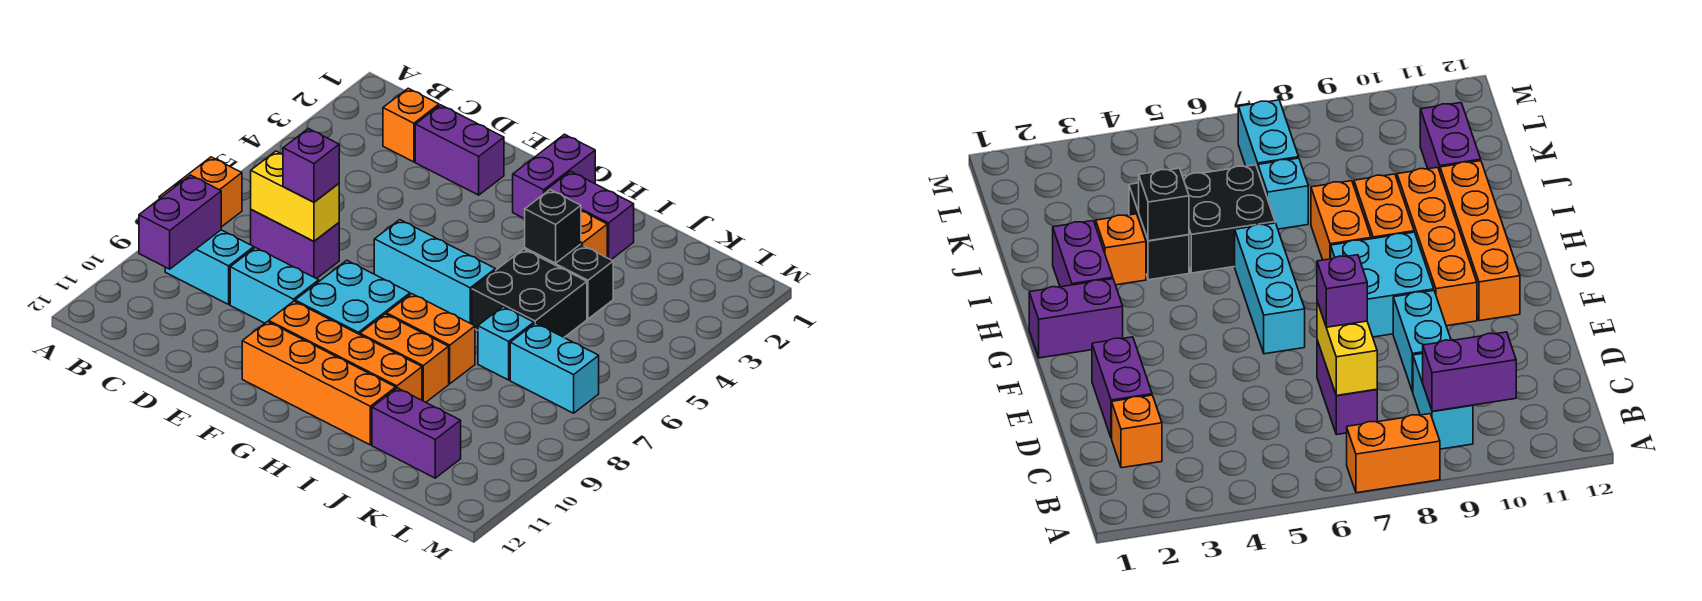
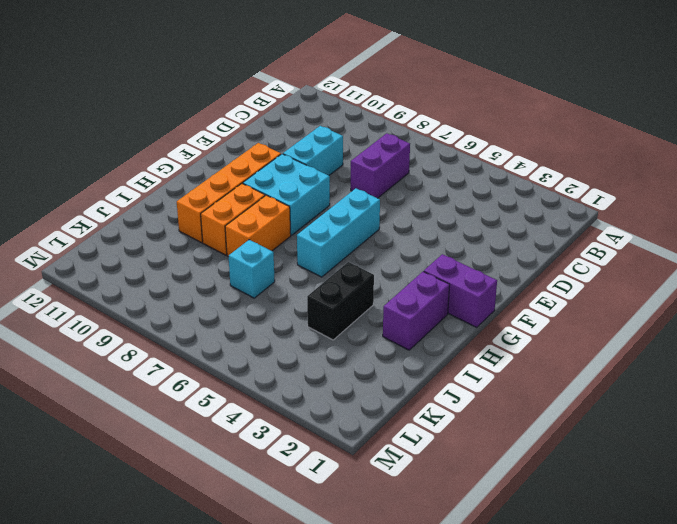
none -> orange 1x2 brick [159,157,242,227]
none -> cyan 1x2 brick [165,230,254,304]
none -> orange 1x1 brick [383,88,439,162]

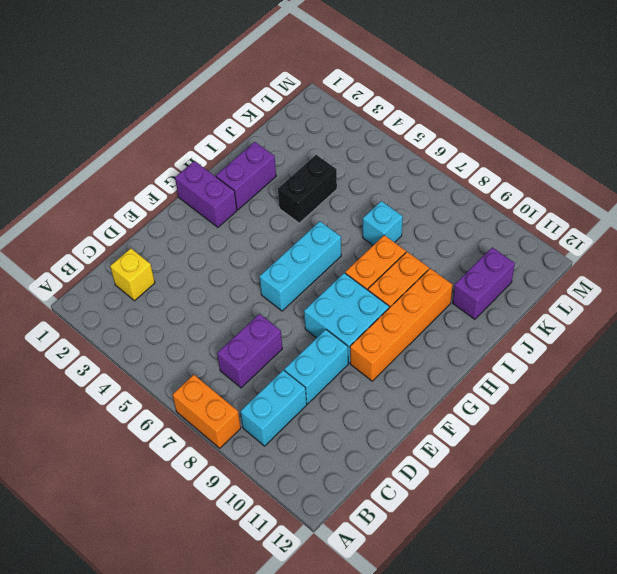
yellow 1x1 brick [110,248,155,301] -> orange 1x1 brick [383,88,439,162]
none -> purple 1x2 brick [415,105,504,195]
none -> orange 1x4 brick [242,322,396,445]
none -> orange 1x1 brick [581,211,607,258]

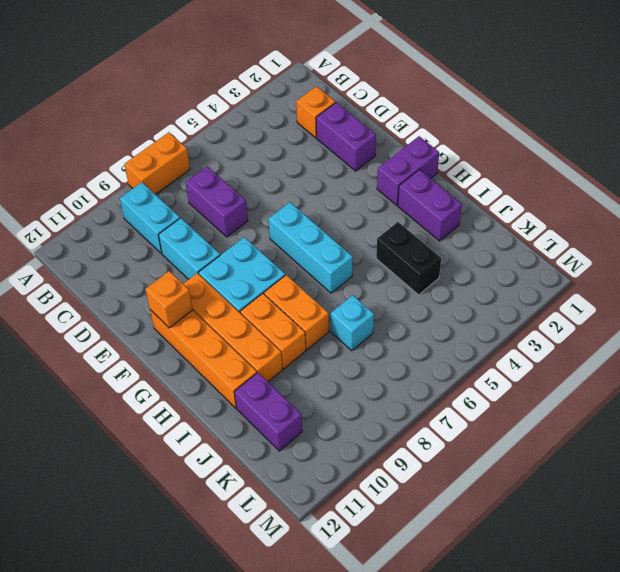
orange 1x1 brick [145,271,193,328] -> orange 1x1 brick moved to [581,211,607,258]
none -> black 2x2 brick [472,249,587,337]
none -> cyan 1x2 brick [510,323,599,413]
none -> purple 1x2 brick [139,175,221,269]

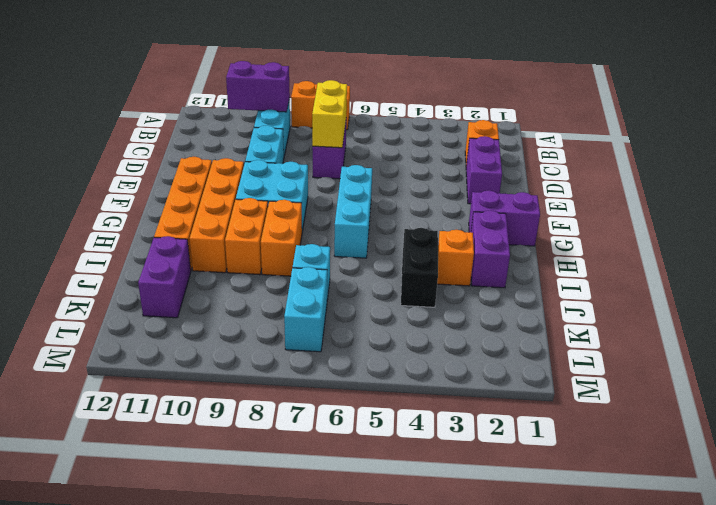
none -> black 2x2 brick [472,249,587,337]
none -> black 1x1 brick [525,190,581,263]
none -> purple 1x1 brick [283,129,339,202]

